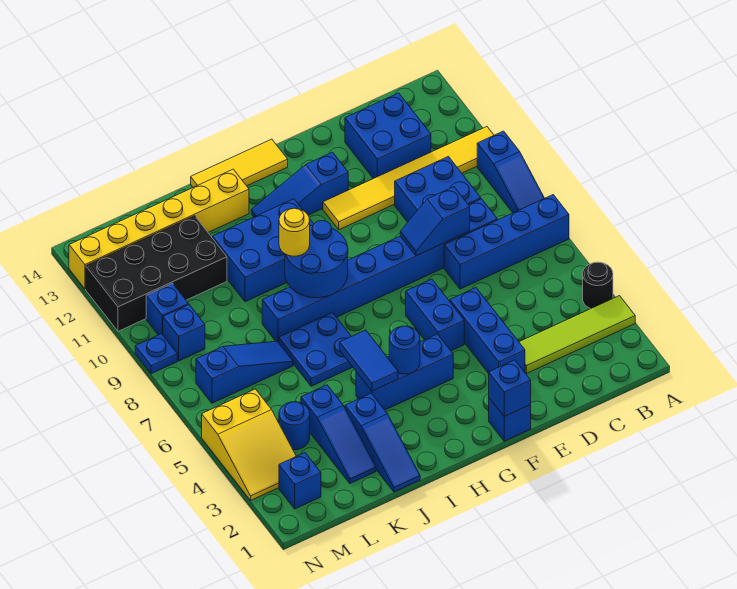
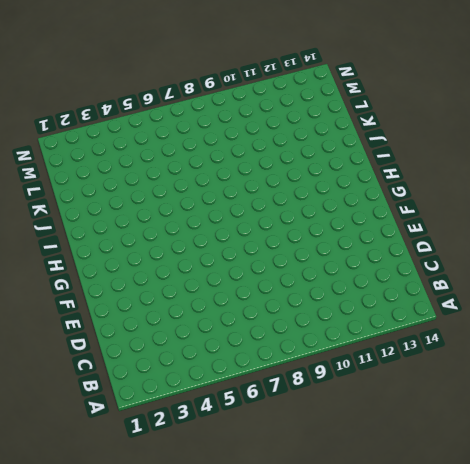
none -> lime 1x4 tile [519,296,635,374]
none -> black 1x1 round brick [583,262,613,309]
none -> blue 1x4 brick [444,195,569,289]
none -> blue 1x3 slope [477,131,544,213]

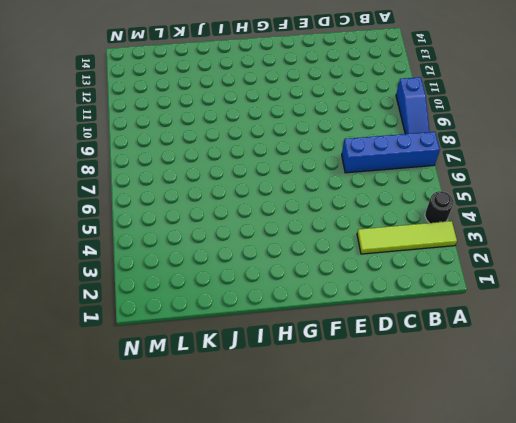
none -> yellow 1x6 tile [323,127,494,230]
none -> blue 1x8 brick [262,199,497,343]
none -> blue 2x2 brick [395,156,481,222]
none -> blue 2x2 brick [345,93,431,179]

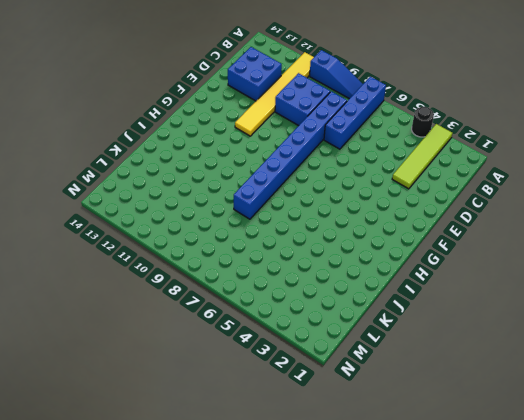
none -> blue 1x3 brick [450,288,525,373]
none -> blue 1x1 brick [489,398,531,441]
none -> blue 1x2 brick [406,279,464,351]
none -> blue 1x3 slope [251,152,348,217]

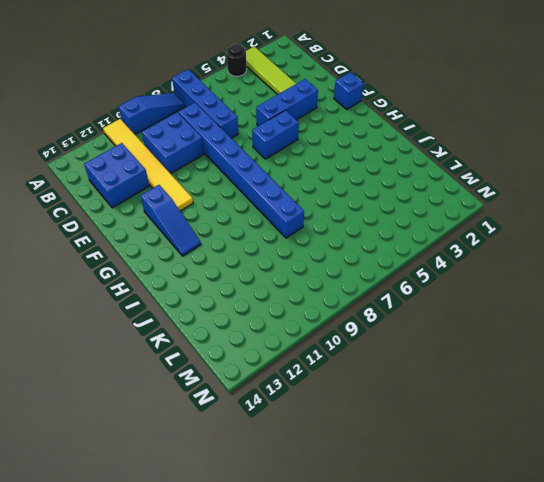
none -> blue 1x3 brick [356,334,453,410]
none -> yellow 1x3 tile [191,139,288,187]
none -> blue 2x3 brick [213,199,313,302]
none -> blue 2x2 plate [279,313,352,386]

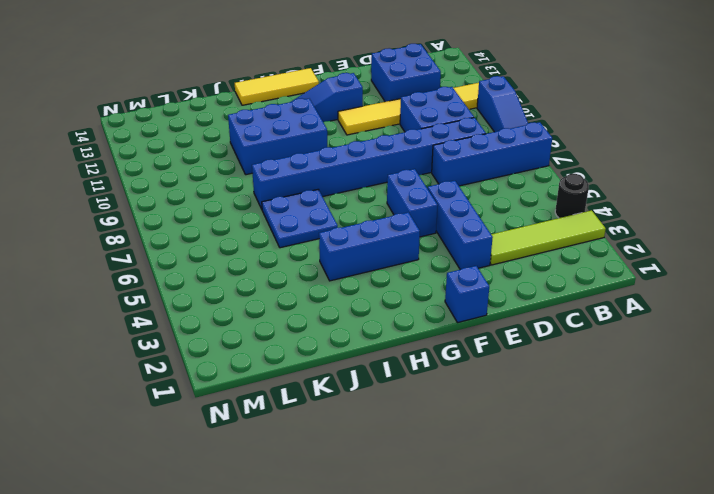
none -> yellow 1x6 brick [69,169,249,289]
none -> blue 1x3 slope [345,393,420,492]
none -> blue 1x3 slope [301,385,376,483]
none -> blue 1x3 slope [196,341,293,403]

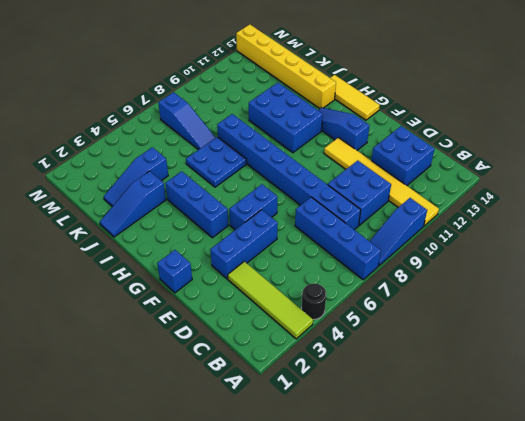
none -> black 2x4 brick [86,216,227,331]
none -> blue 1x1 round brick [279,402,310,450]
none -> blue 1x1 brick [279,453,321,509]
none -> yellow 2x3 slope [202,389,296,500]

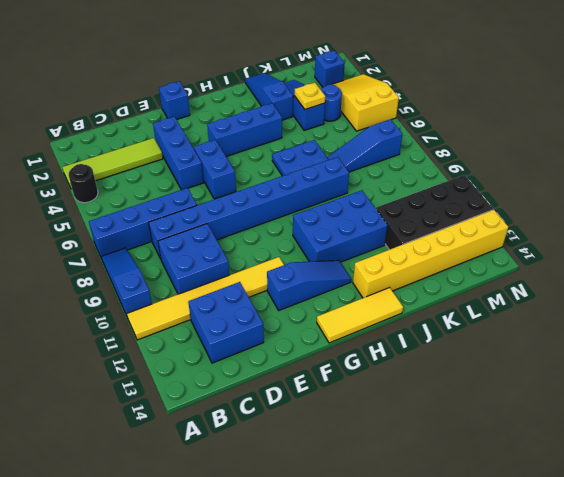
yellow 1x1 plate [295,83,325,109] -> none
none -> blue 1x1 brick [163,305,205,361]
none -> blue 1x1 brick [146,283,188,335]
none -> blue 1x1 plate [135,334,177,374]
none -> blue 1x2 slope [400,187,470,256]

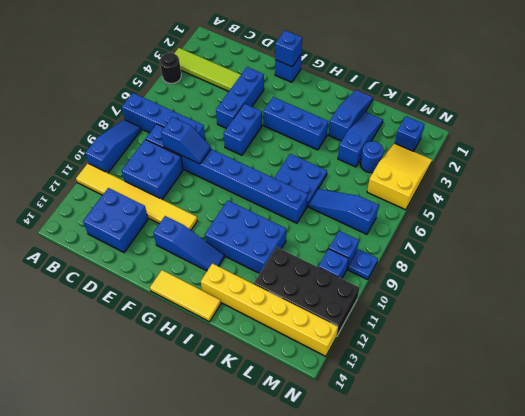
none -> blue 1x1 round brick [389,326,420,374]
none -> blue 2x2 round brick [285,221,348,298]
none -> blue 1x2 tile [340,330,398,391]
none -> yellow 1x1 round brick [279,208,310,256]

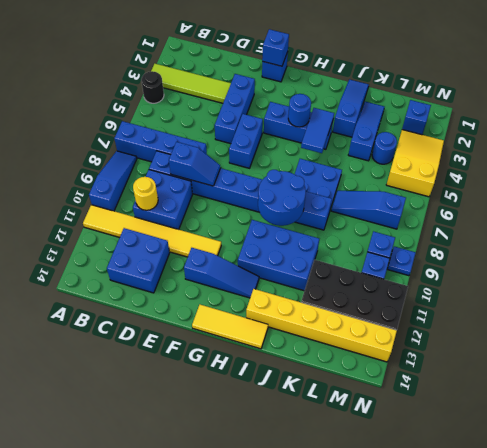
yellow 1x1 round brick [133,177,158,210] -> yellow 1x1 round brick moved to [279,208,310,256]

